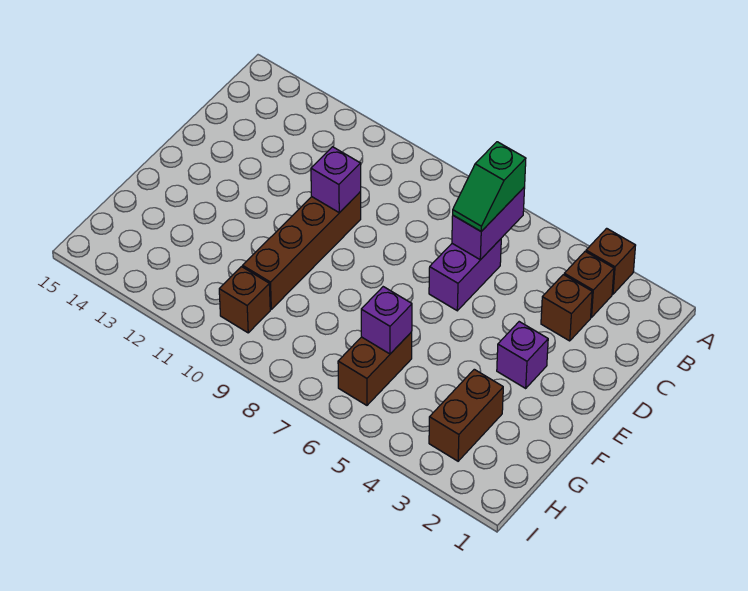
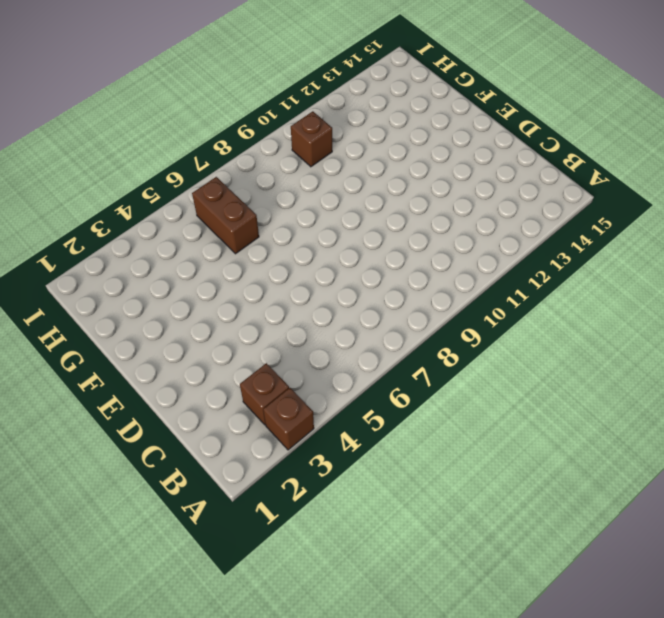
none -> brown 1x1 brick [541,275,592,341]
none -> purple 1x2 brick [429,239,501,311]
none -> brown 1x4 brick [243,192,361,309]

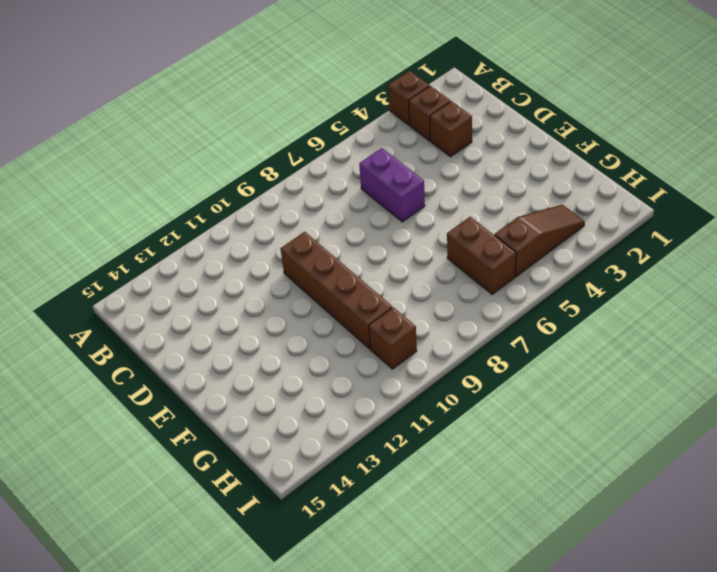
brown 1x3 slope [495,205,585,277] -> brown 1x2 brick [429,369,503,461]
none -> purple 1x1 brick [497,322,548,388]
none -> purple 1x2 brick [452,187,525,260]
none -> purple 1x1 brick [311,147,361,213]

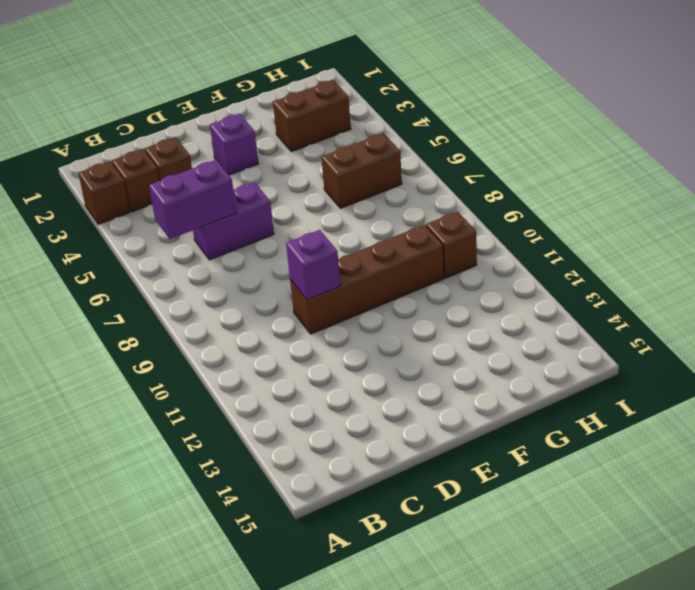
none -> purple 1x1 brick [361,287,412,354]
none -> green 1x2 slope [453,142,526,231]

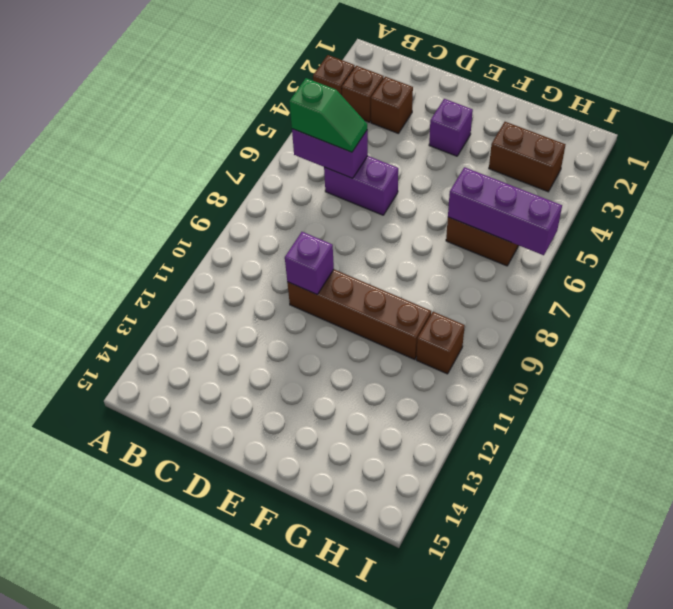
purple 1x3 brick [448,167,562,255] -> purple 1x1 brick [361,287,412,354]

